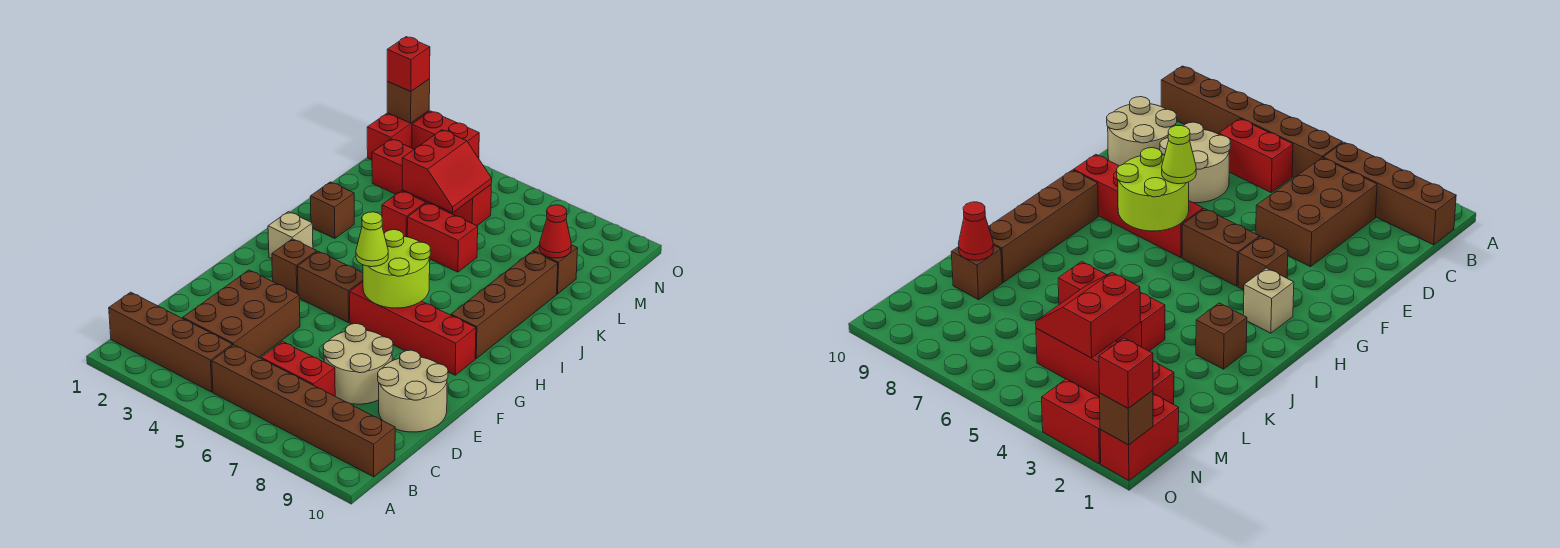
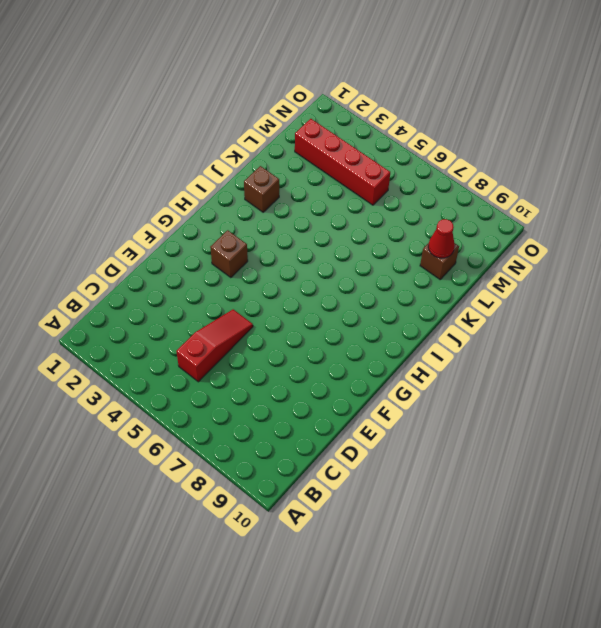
red 1x3 slope [176,309,253,382] -> none
none -> brown 1x4 brick [109,292,232,392]
none -> brown 1x6 brick [212,345,395,477]
none -> brown 2x3 brick [183,270,300,357]

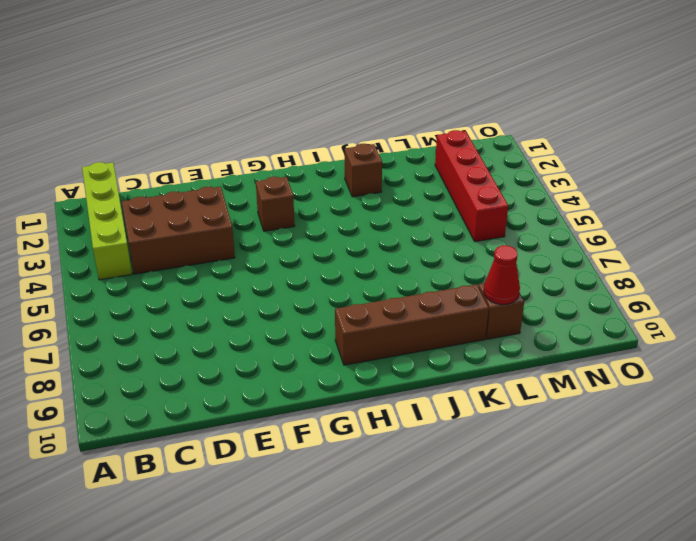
lime 1x4 brick [82,162,132,280] -> brown 1x4 brick [109,292,232,392]
none -> brown 1x6 brick [212,345,395,477]
none -> red 1x2 brick [261,341,335,396]
none -> tan 2x2 round brick [323,324,393,404]

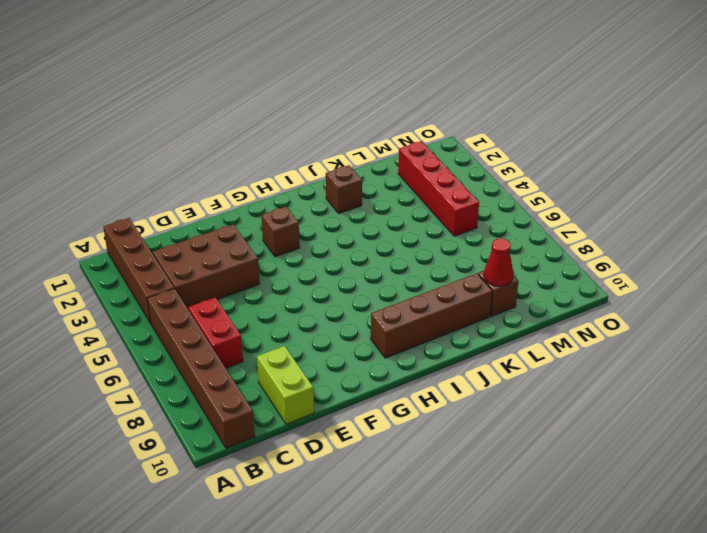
lime 1x2 brick [257,346,314,424] -> tan 2x2 round brick [378,350,448,432]
none -> tan 2x2 round brick [323,324,393,404]
none -> brown 1x2 brick [297,251,363,323]
none -> red 1x4 brick [350,282,476,375]

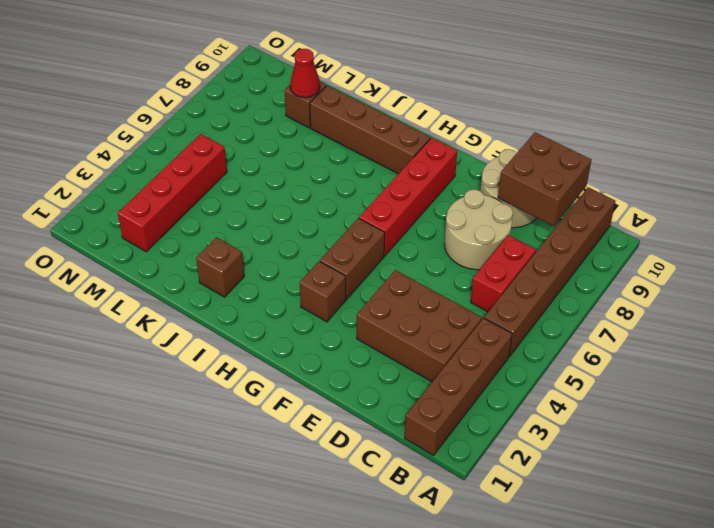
brown 2x2 brick [498,132,591,226] -> none
none -> tan 1x1 brick [268,212,313,259]
none -> red 1x1 brick [382,191,426,237]
none -> red 1x2 brick [407,203,478,272]

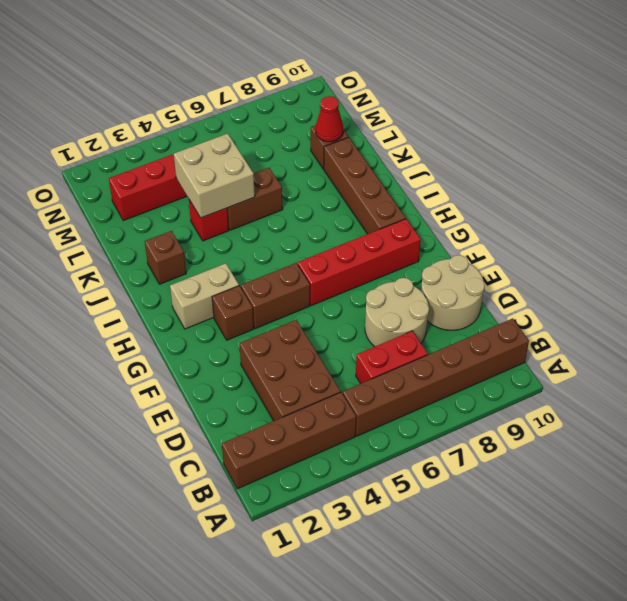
tan 1x2 brick [170,263,239,329] -> tan 1x1 brick [268,212,313,259]
tan 2x2 brick [174,133,255,218] -> red 2x2 slope [402,130,492,213]
brown 1x2 brick [227,168,283,230] -> red 1x2 brick [407,203,478,272]
none -> red 1x2 brick [367,111,429,160]
none -> red 1x2 brick [412,111,479,158]
none -> lime 2x2 round brick [363,230,431,308]

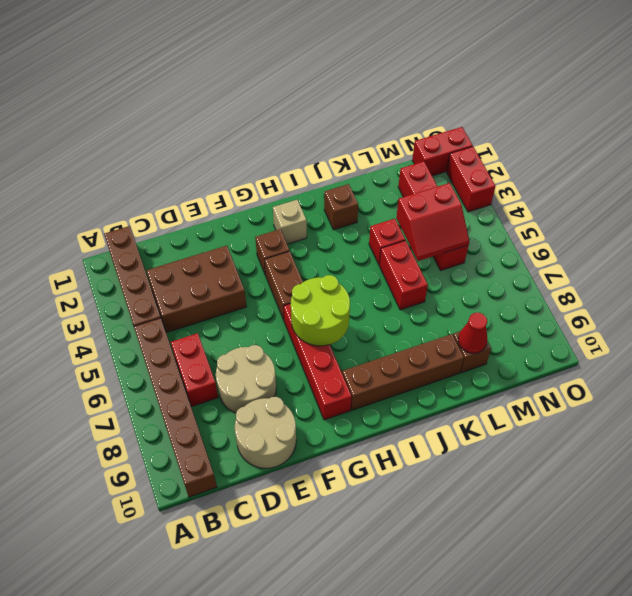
none -> brown 1x1 brick [387,79,430,123]
none -> lime 1x1 cone [356,212,388,267]
none -> red 1x1 brick [387,37,430,92]

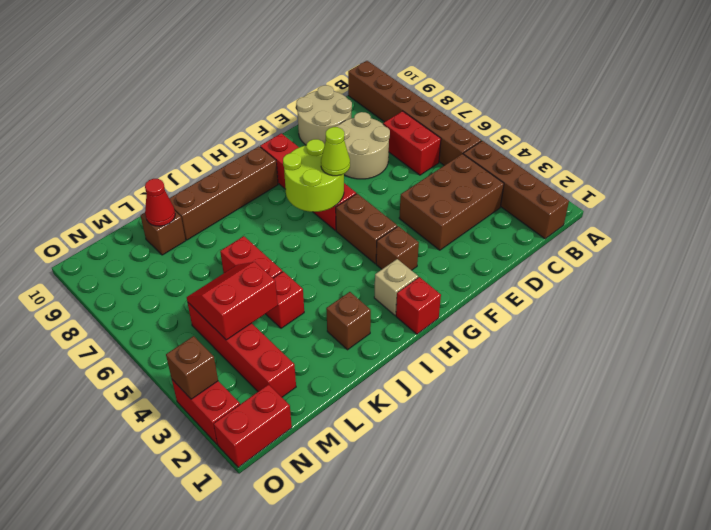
red 1x1 brick [396,277,441,334] -> red 1x1 brick moved to [387,37,430,92]
brown 1x1 brick [166,336,218,399] -> brown 1x1 brick moved to [387,79,430,123]

